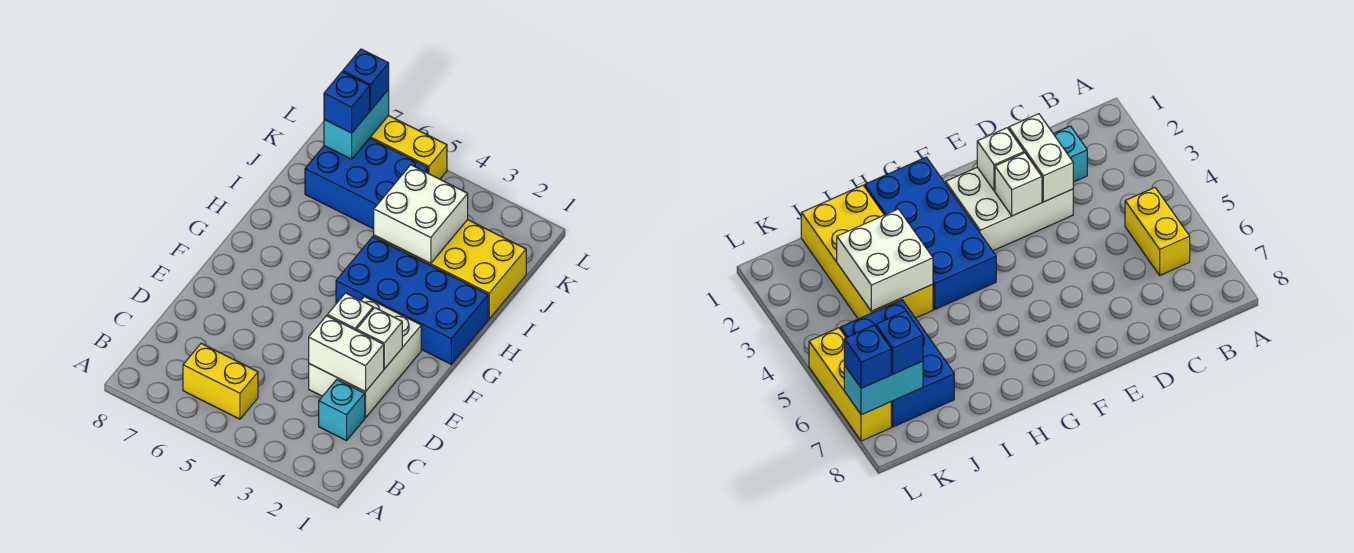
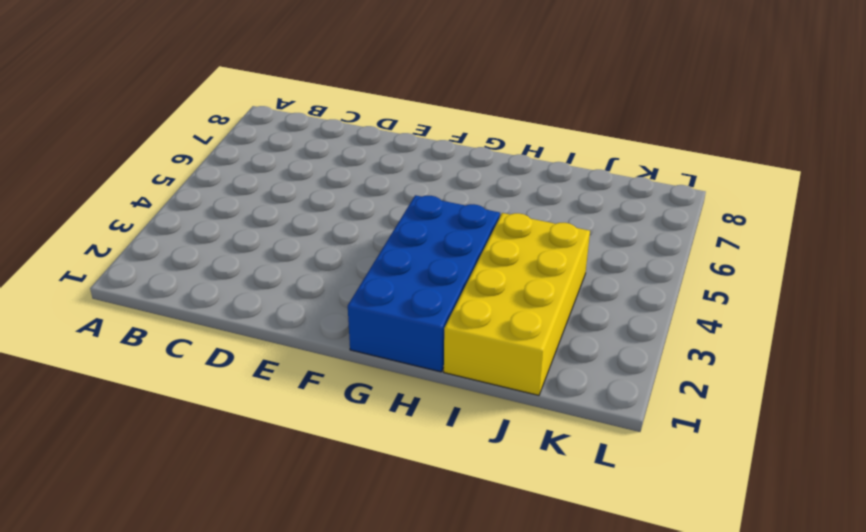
none -> yellow 1x2 brick [183,343,258,419]
none -> cyan 1x1 brick [319,380,365,441]
none -> white 2x3 brick [309,297,421,418]

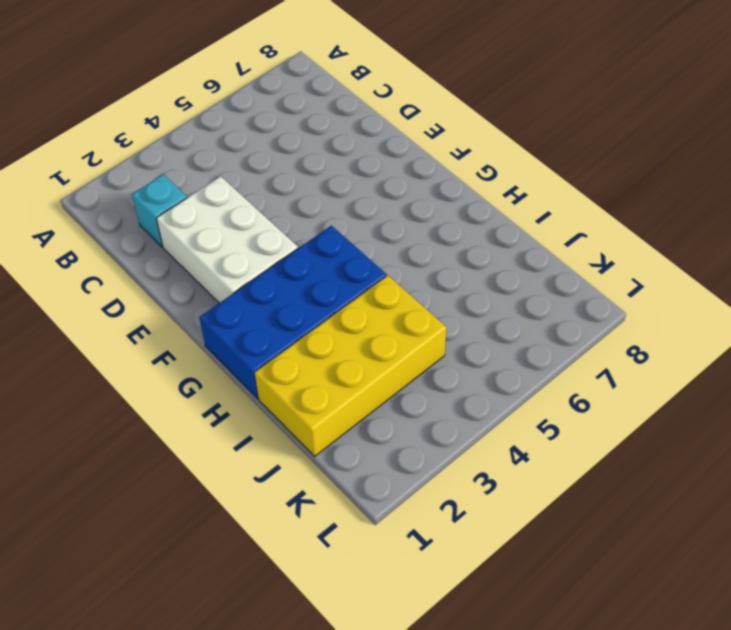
none -> yellow 1x2 brick [183,343,258,419]
none -> blue 2x3 brick [305,138,428,229]
none -> yellow 1x3 brick [370,115,447,179]

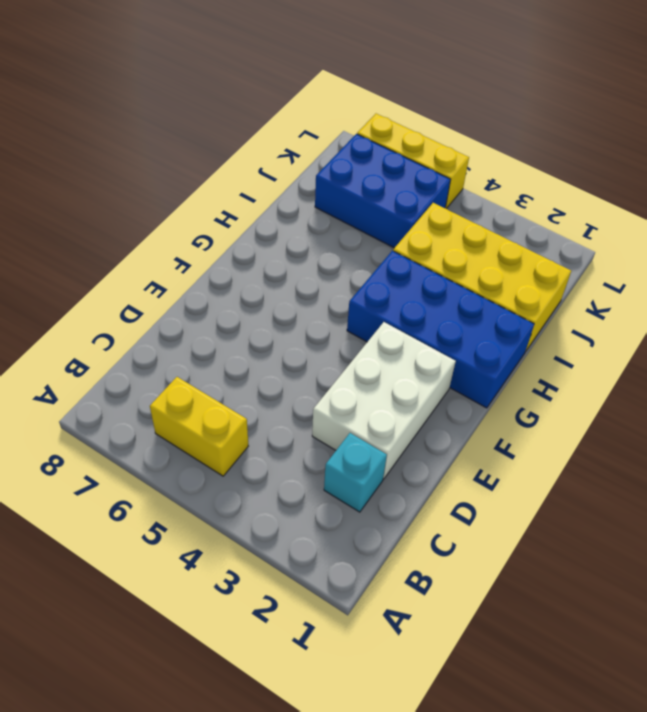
none -> white 1x2 brick [309,316,384,392]
none -> white 1x1 brick [357,308,402,369]
none -> white 1x1 brick [327,293,373,330]

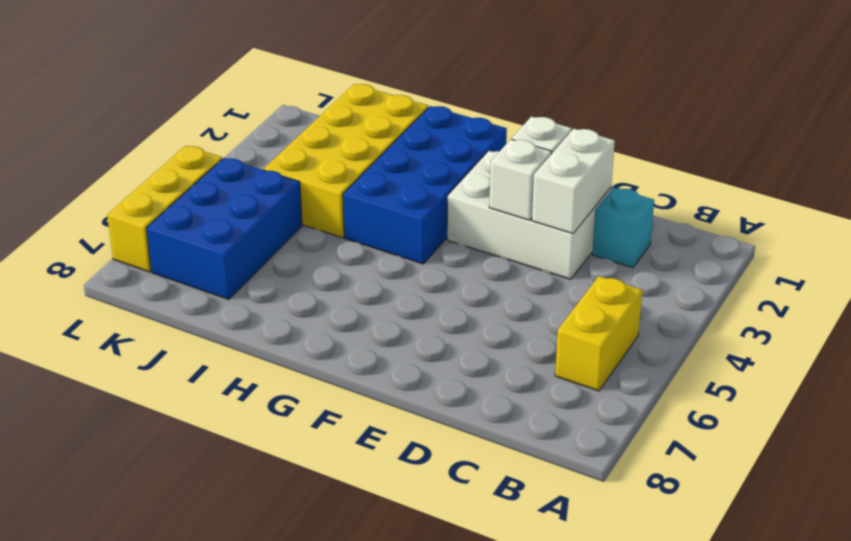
none -> white 2x2 brick [374,165,468,264]
none -> cyan 1x2 brick [324,89,389,159]
none -> blue 1x1 brick [324,72,370,133]

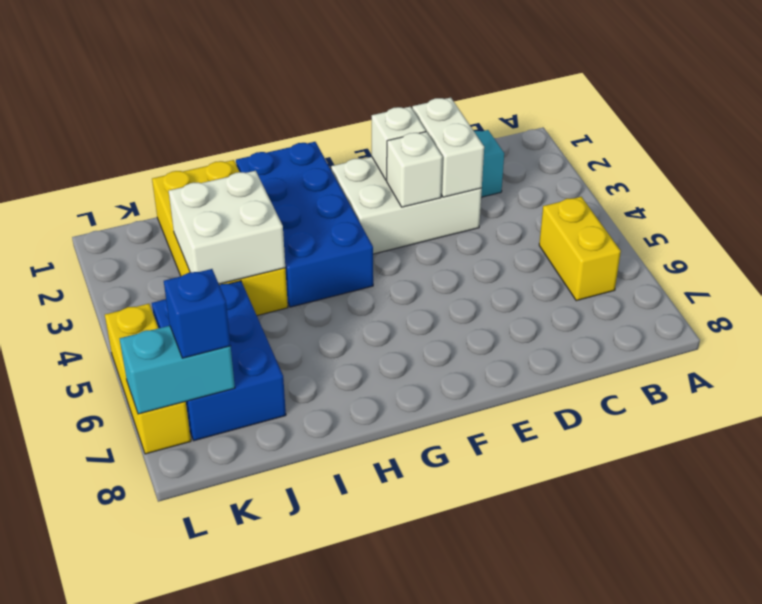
none -> blue 1x1 brick [343,49,389,110]

